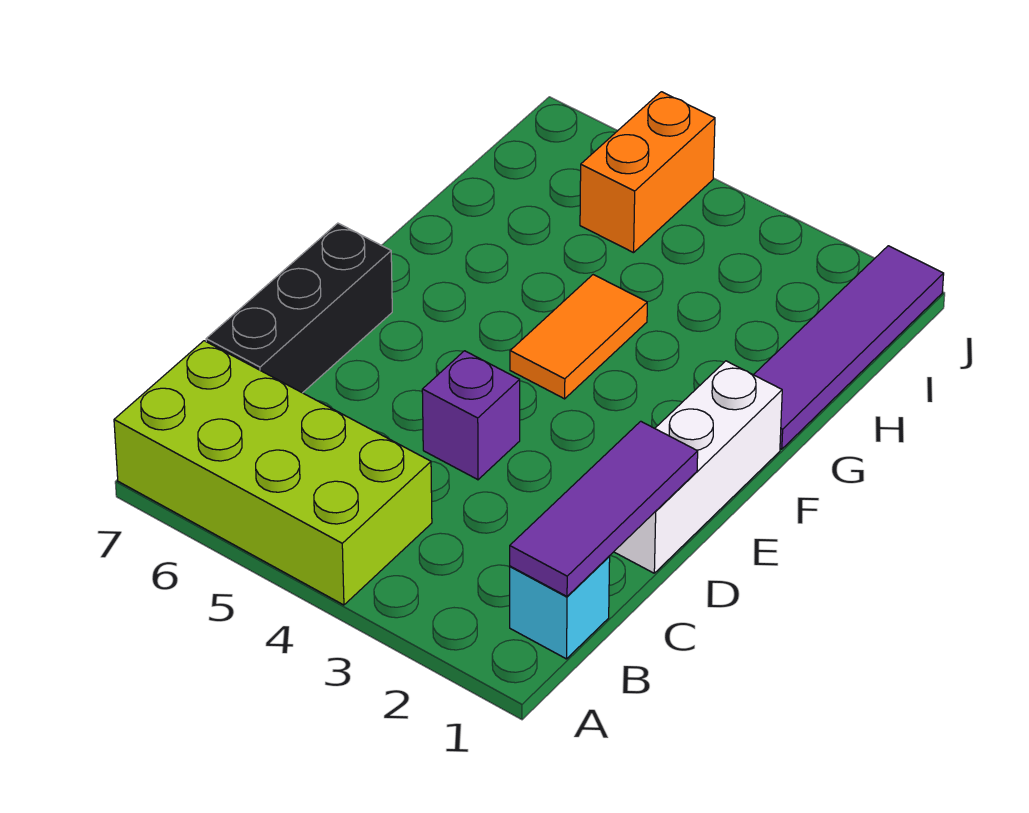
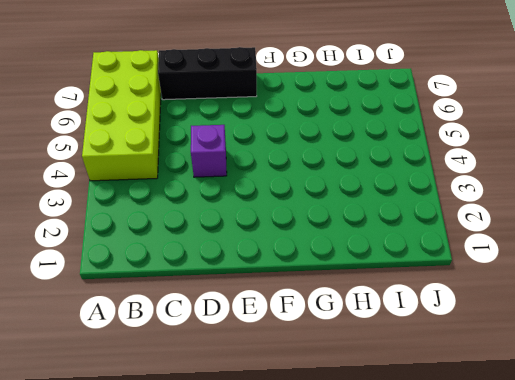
none -> cyan 1x1 brick [510,557,610,659]
none -> white 1x3 brick [614,361,782,573]

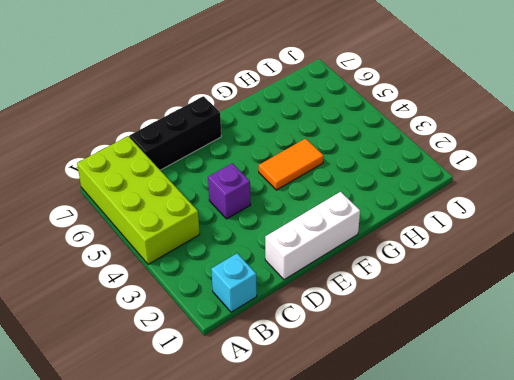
none -> purple 1x4 tile [754,246,944,449]
none -> orange 1x2 brick [580,92,715,253]

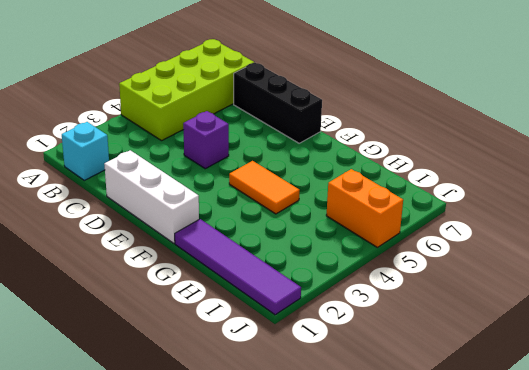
none -> purple 1x3 tile [510,421,698,596]

